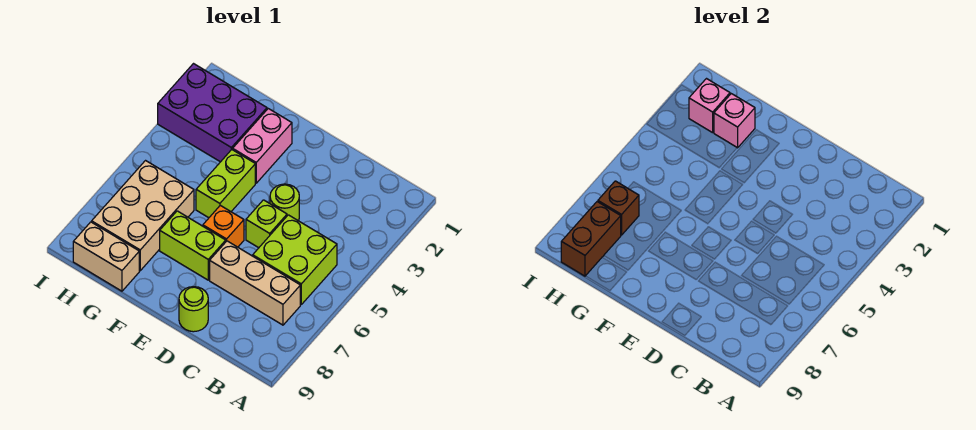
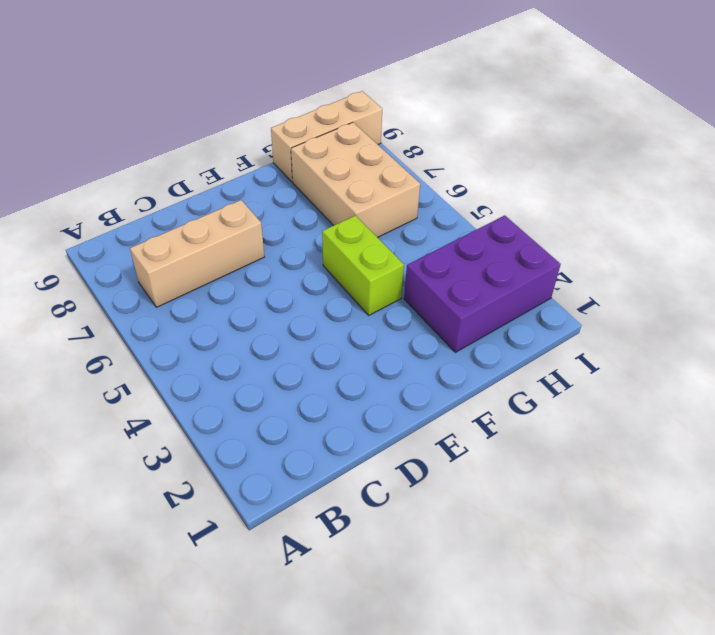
tan 1x3 brick [271,91,382,182] -> tan 1x2 brick [73,222,139,291]
none -> lime 2x2 brick [253,215,337,304]
none -> lime 1x1 round brick [270,184,299,221]
none -> lime 1x1 brick [246,200,287,248]

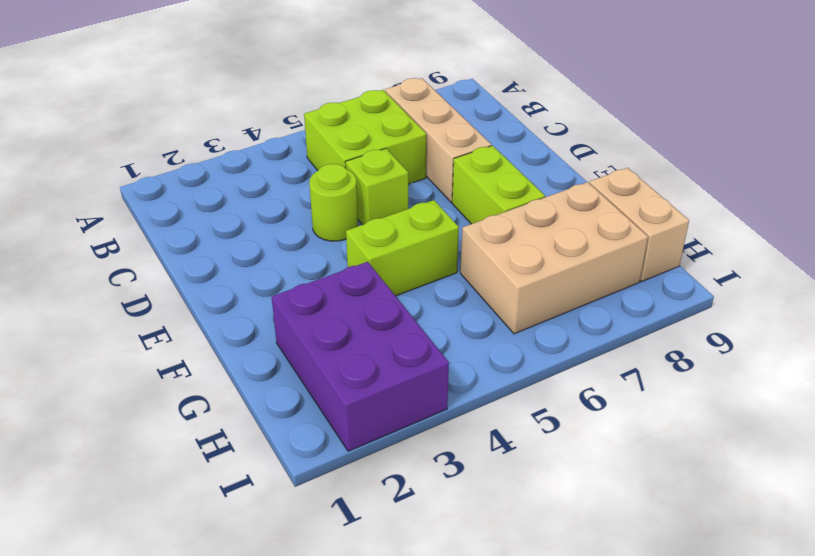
none -> lime 1x1 round brick [179,287,208,332]
none -> orange 1x1 brick [203,205,244,247]
none -> pink 1x2 brick [233,109,292,183]

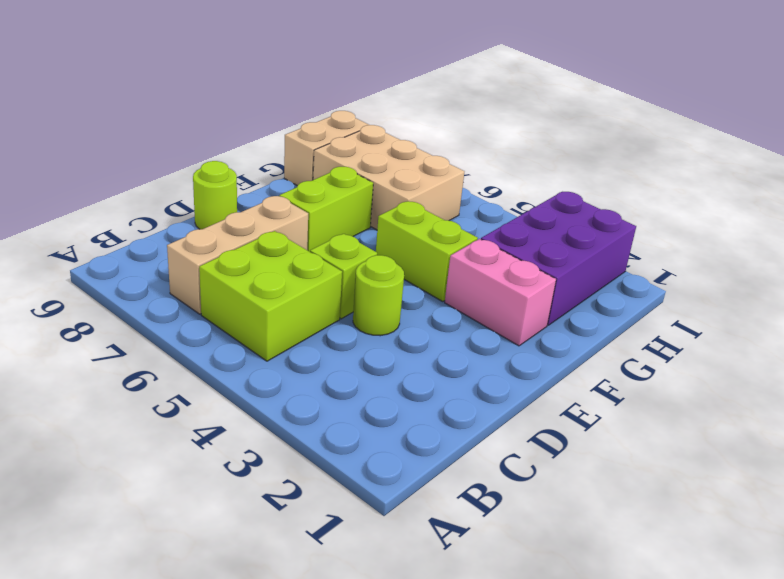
none -> orange 1x1 brick [203,205,244,247]
none -> pink 1x1 brick [714,94,755,148]
none -> pink 1x1 brick [689,79,730,133]

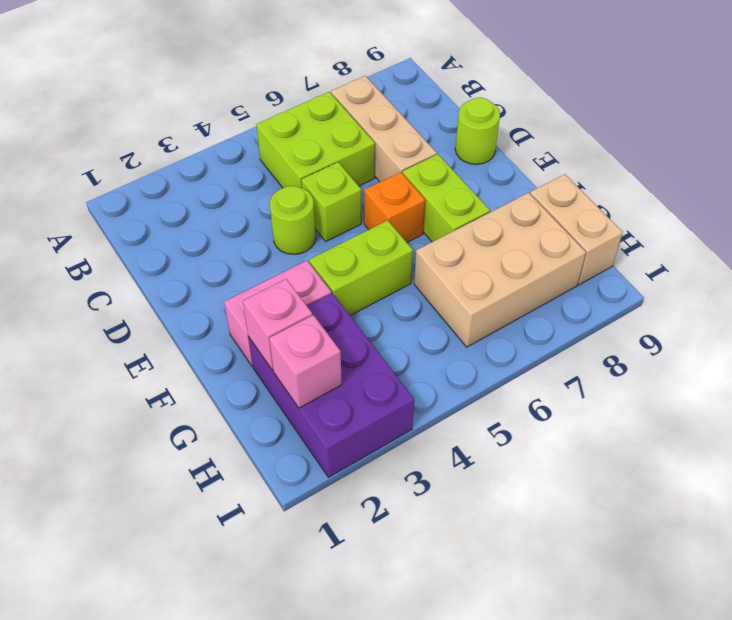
none -> brown 1x1 brick [598,181,639,235]
none -> brown 1x2 brick [561,202,621,276]

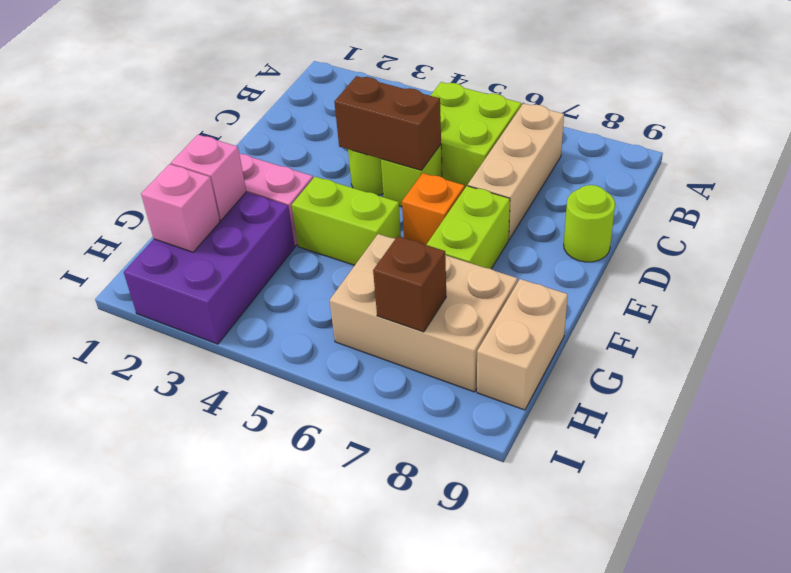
brown 1x2 brick [334,76,441,170] -> brown 1x2 brick moved to [561,202,621,276]

